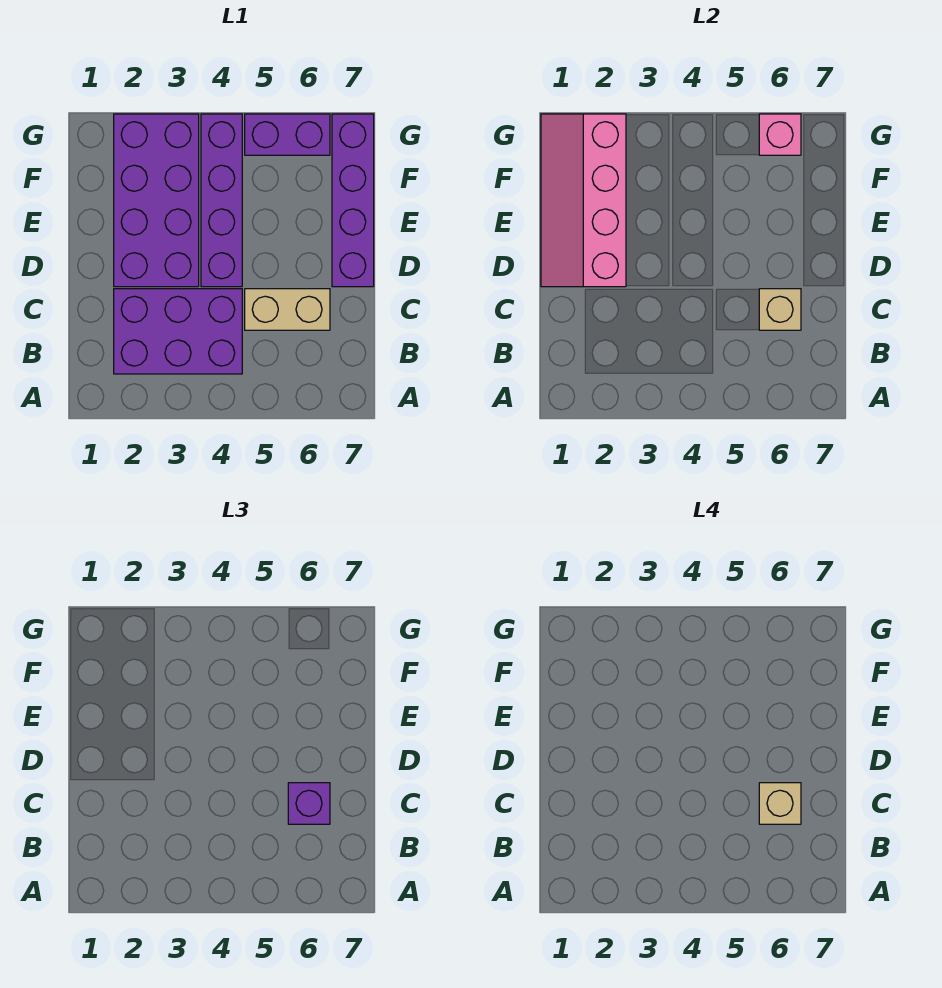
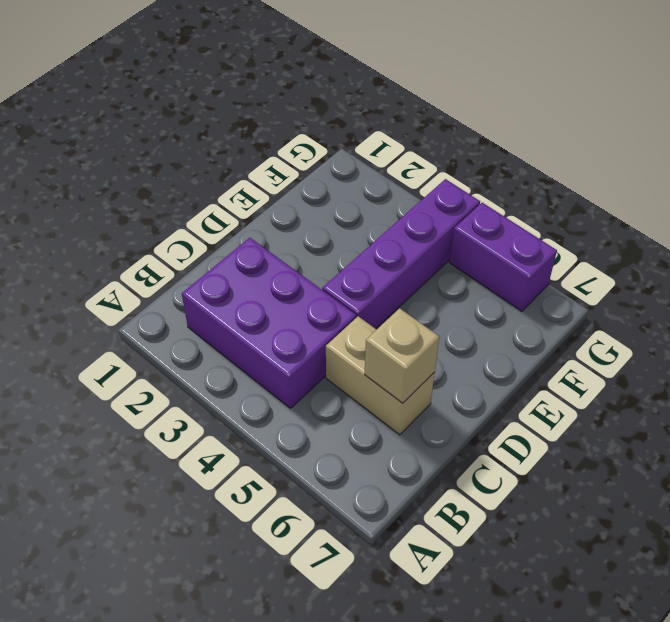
none -> purple 2x4 brick [114,114,199,287]
none -> purple 1x4 brick [332,114,374,287]

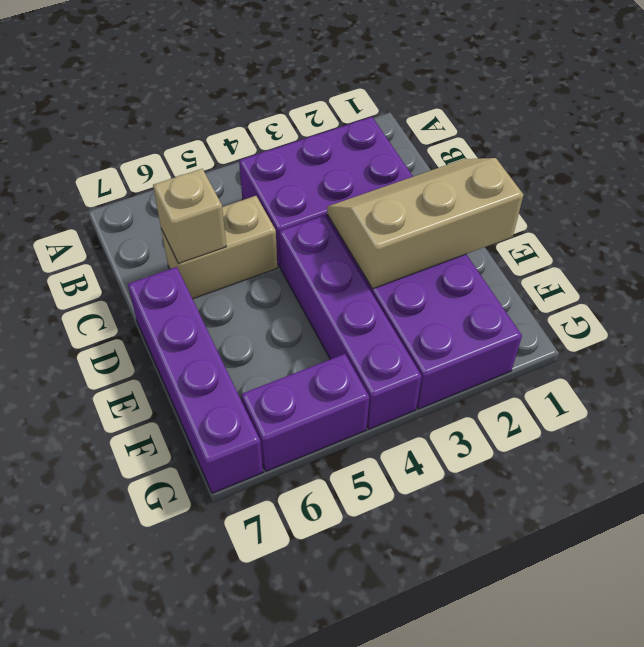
tan 2x3 slope [327,158,523,289] -> pink 2x4 slope [541,114,626,287]
none -> pink 1x1 brick [759,114,801,155]
none -> purple 1x1 brick [288,783,330,824]

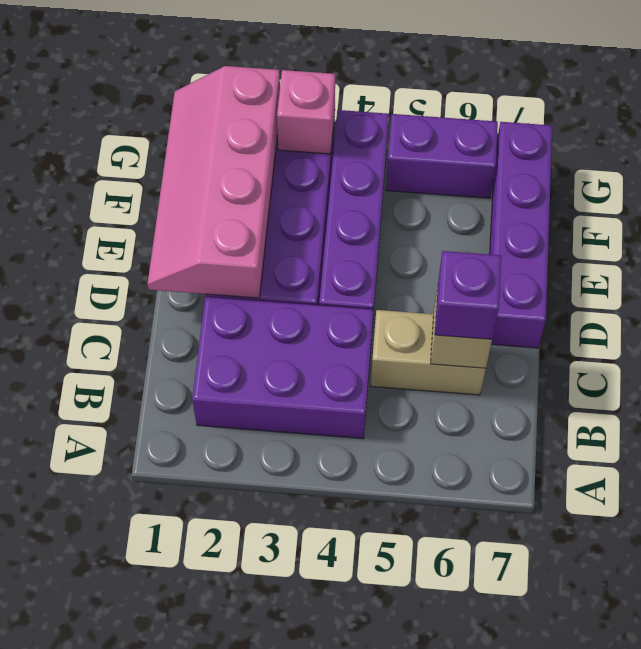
pink 1x1 brick [277,70,335,154] -> pink 1x1 brick moved to [759,114,801,155]
none -> tan 1x1 brick [759,783,801,824]

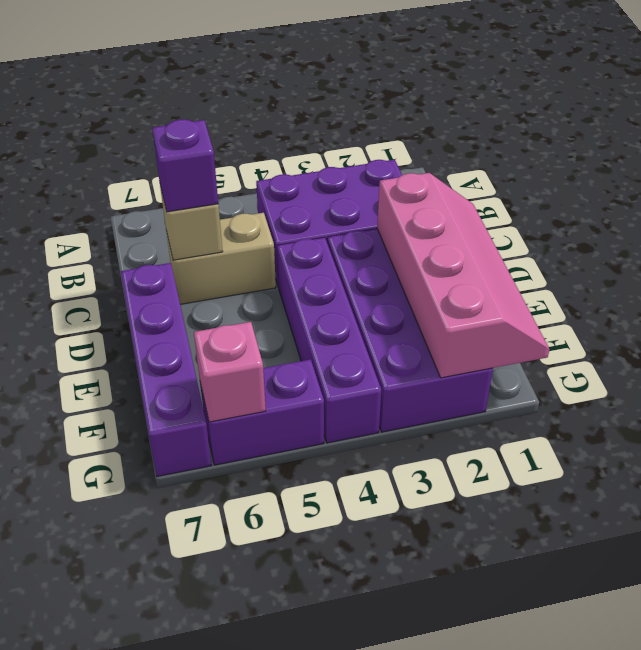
none -> tan 1x1 brick [759,783,801,824]

